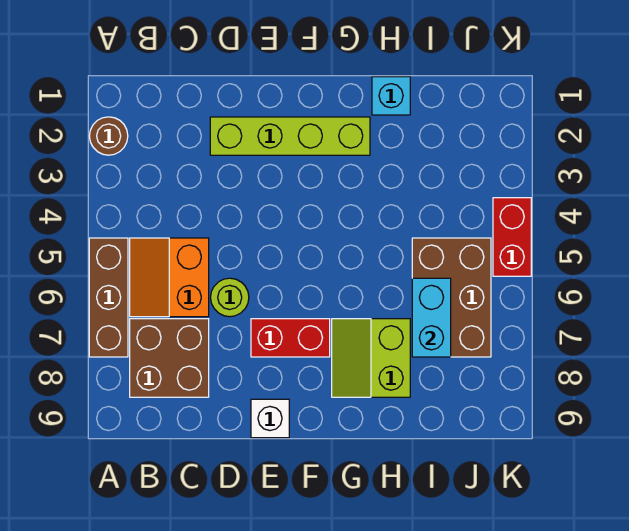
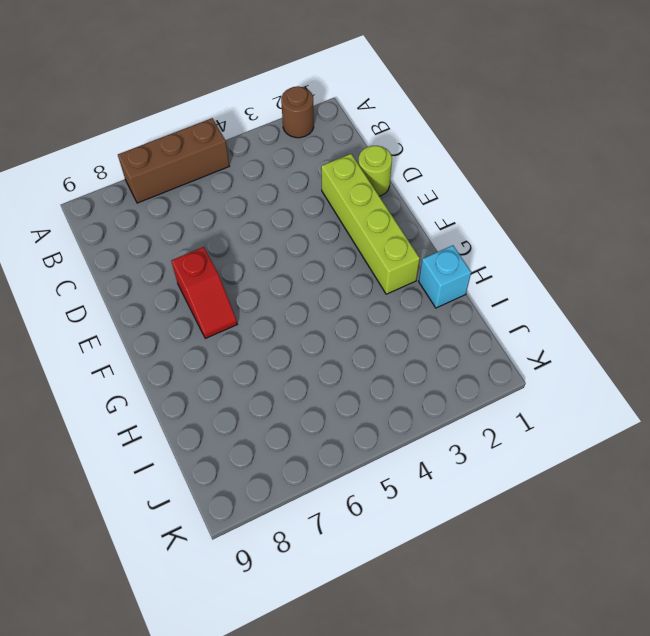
lime 1x1 round brick [358,146,392,196] -> lime 1x1 round brick moved to [211,278,249,317]
red 1x2 slope [171,247,237,338] -> red 1x2 brick [251,319,330,357]
none -> orange 2x2 slope [130,238,209,317]
none -> brown 2x2 brick [130,319,209,397]
none -> white 1x1 brick [251,399,289,438]

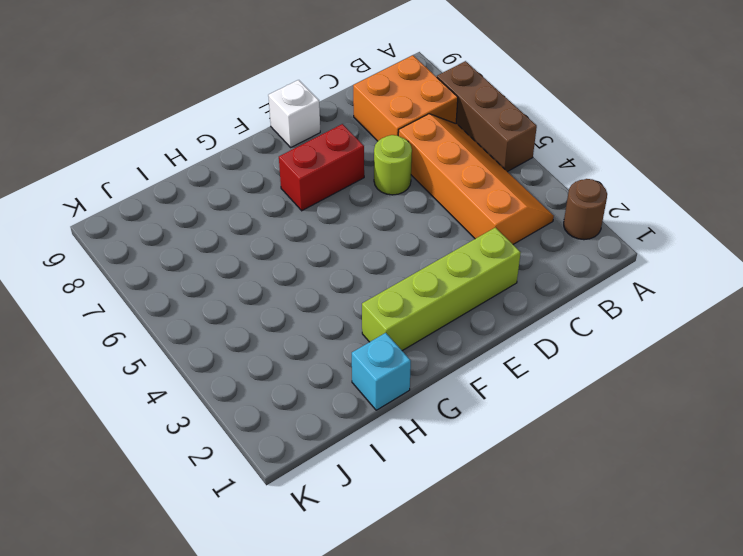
orange 2x4 slope [398,114,554,244] -> orange 2x2 slope [130,238,209,317]
orange 2x2 brick [353,55,458,141] -> brown 2x2 brick [130,319,209,397]
none -> lime 2x2 slope [332,319,410,397]
none -> brown 2x3 brick [412,238,491,357]
none -> red 1x2 brick [493,198,531,276]

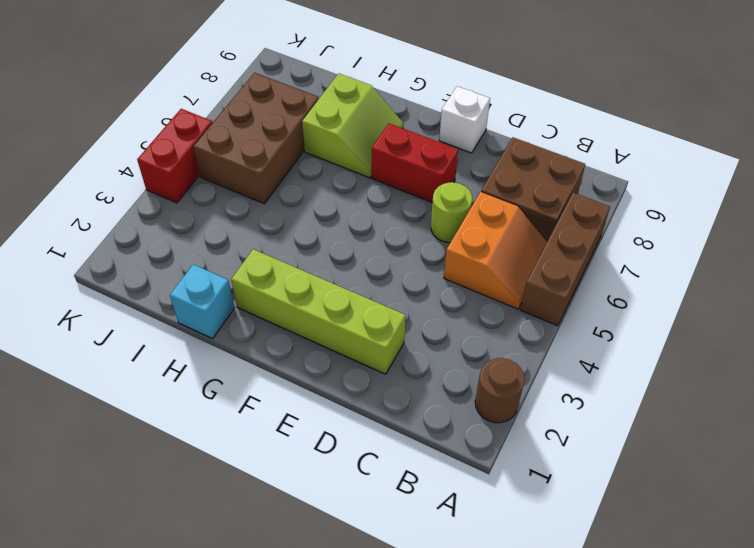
none -> cyan 1x2 brick [412,278,451,357]

